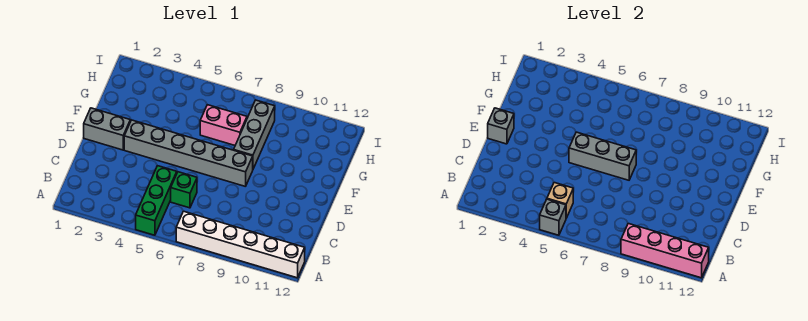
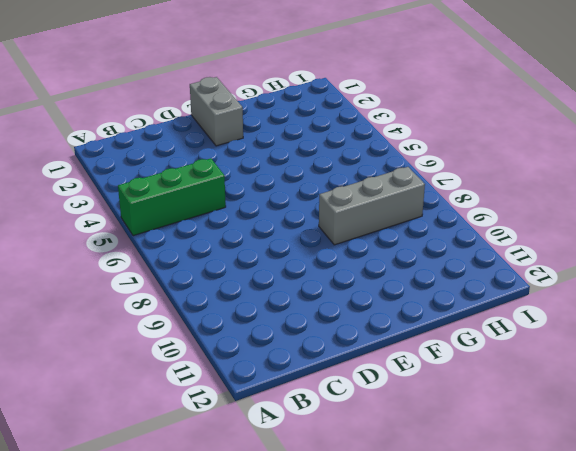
none -> white 1x6 brick [176,211,305,278]
none -> green 1x1 brick [171,172,197,208]
none -> grey 1x6 brick [124,120,253,187]

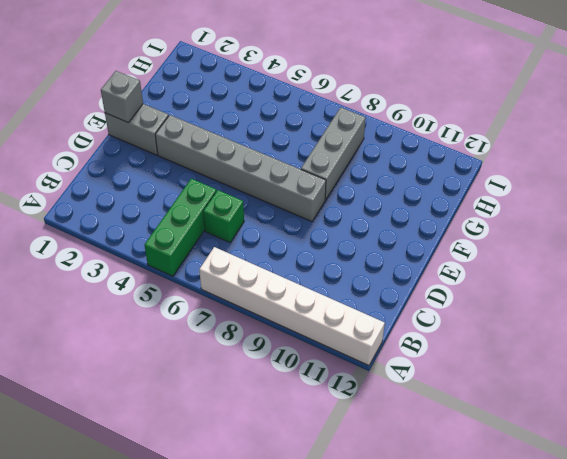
none -> pink 1x2 brick [200,105,247,145]
none -> grey 1x1 brick [540,199,566,235]
none -> pink 1x4 brick [621,224,709,278]

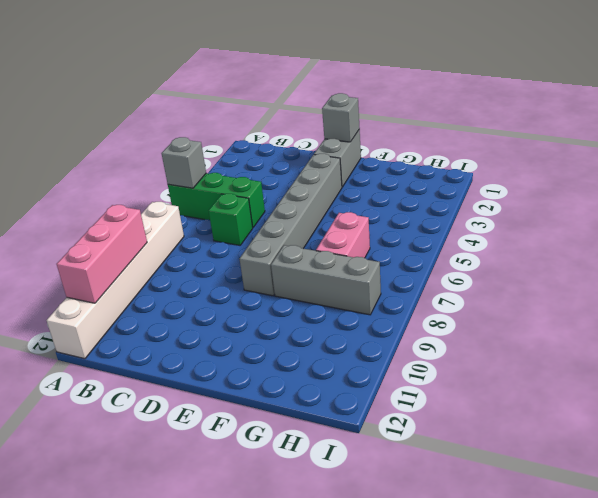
pink 1x3 brick [57,205,147,303] -> pink 1x4 brick [621,224,709,278]
none -> tan 1x1 brick [547,183,573,218]
none -> grey 1x3 brick [569,132,636,180]

